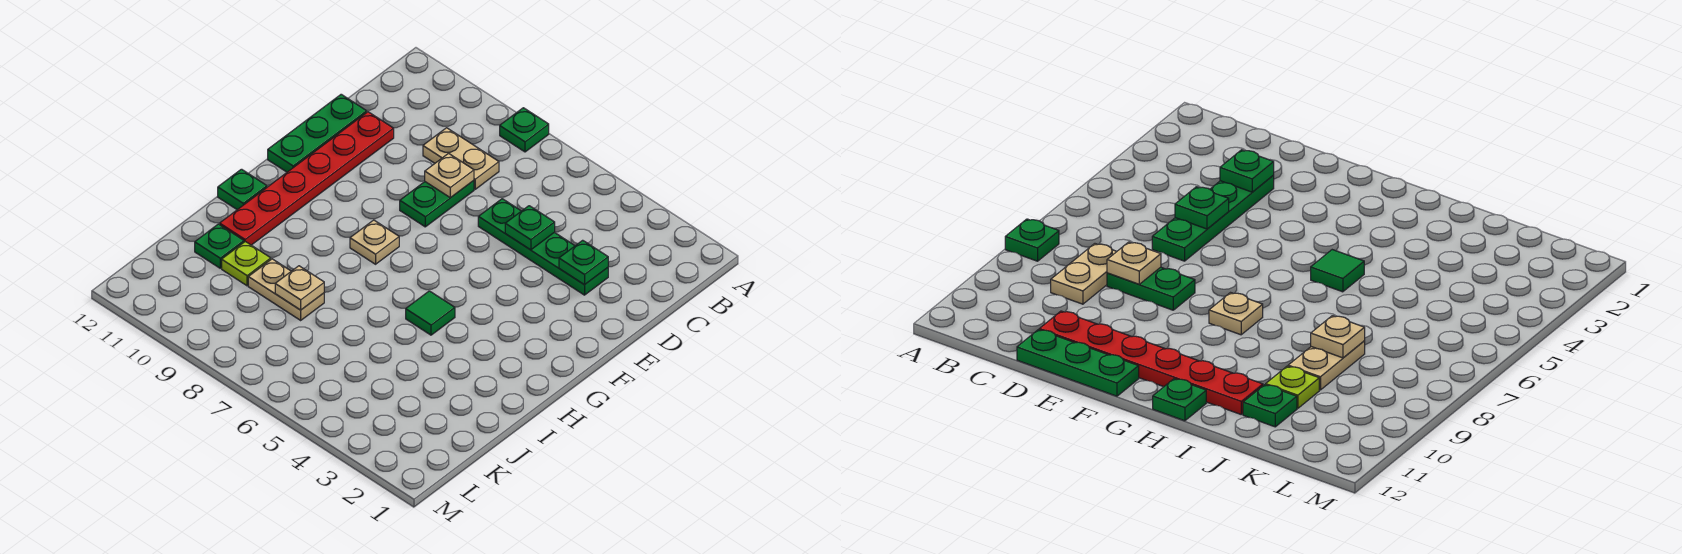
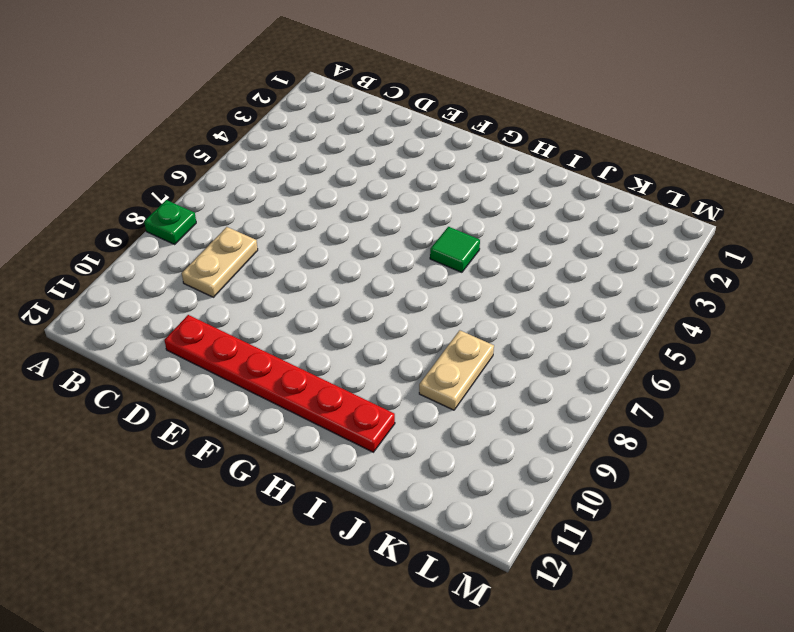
none -> green 1x4 plate [478,199,608,295]
none -> green 1x2 plate [400,181,474,227]
none -> green 1x3 plate [268,94,367,172]

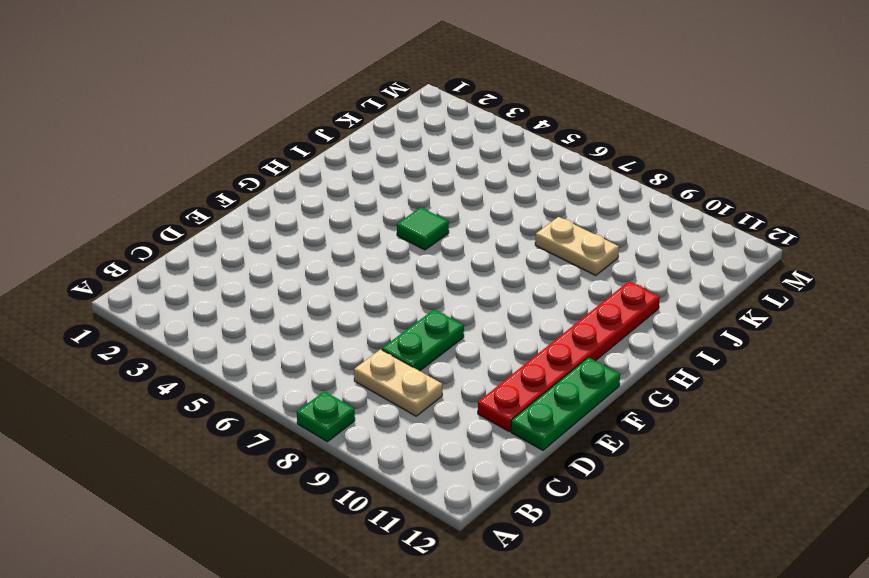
none -> green 1x4 plate [478,199,608,295]
none -> tan 1x1 plate [350,220,399,264]
none -> green 1x1 plate [218,169,267,210]

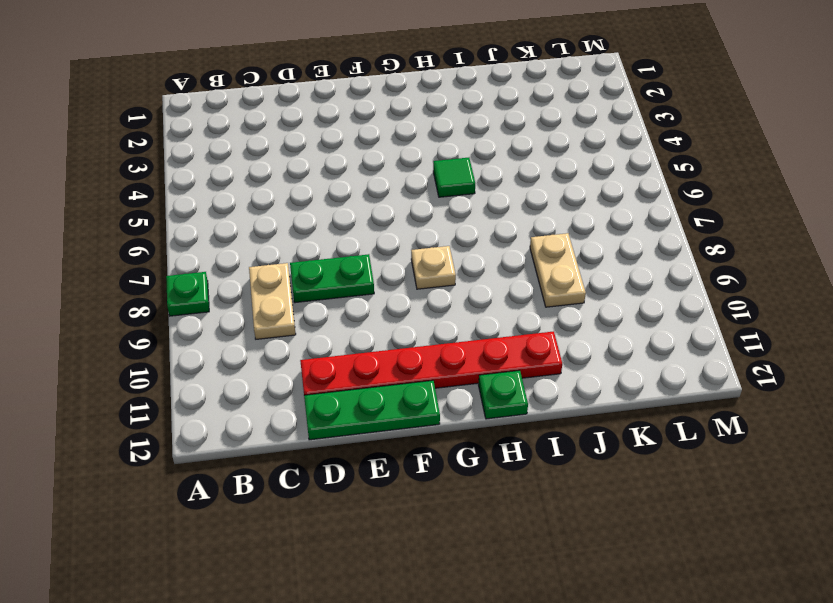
none -> green 1x4 plate [478,199,608,295]
none -> lime 1x1 plate [222,242,271,286]
none -> green 1x1 plate [195,224,244,268]

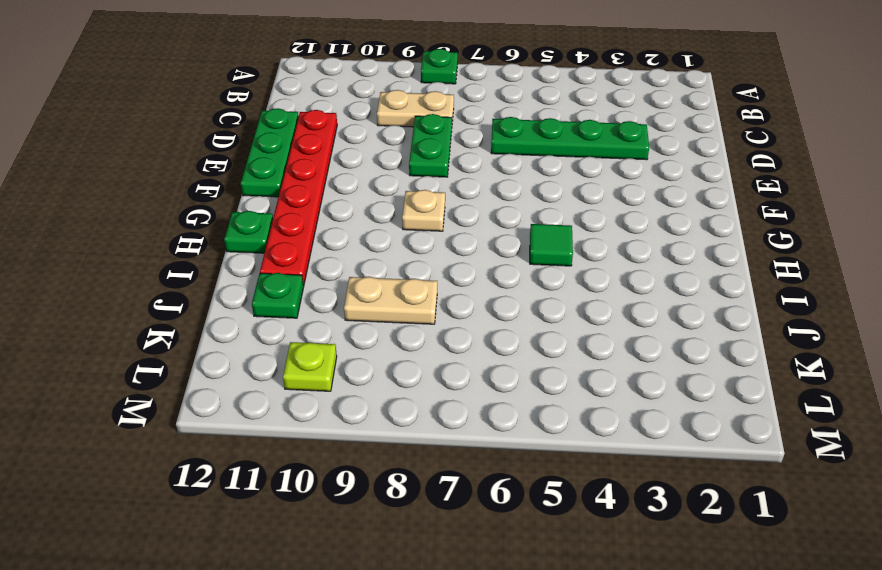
lime 1x1 plate [283,342,337,391] -> lime 1x1 plate moved to [222,242,271,286]
none -> green 1x1 plate [559,240,608,285]
none -> green 1x1 plate [505,206,555,250]
none -> tan 1x1 plate [425,154,474,198]

